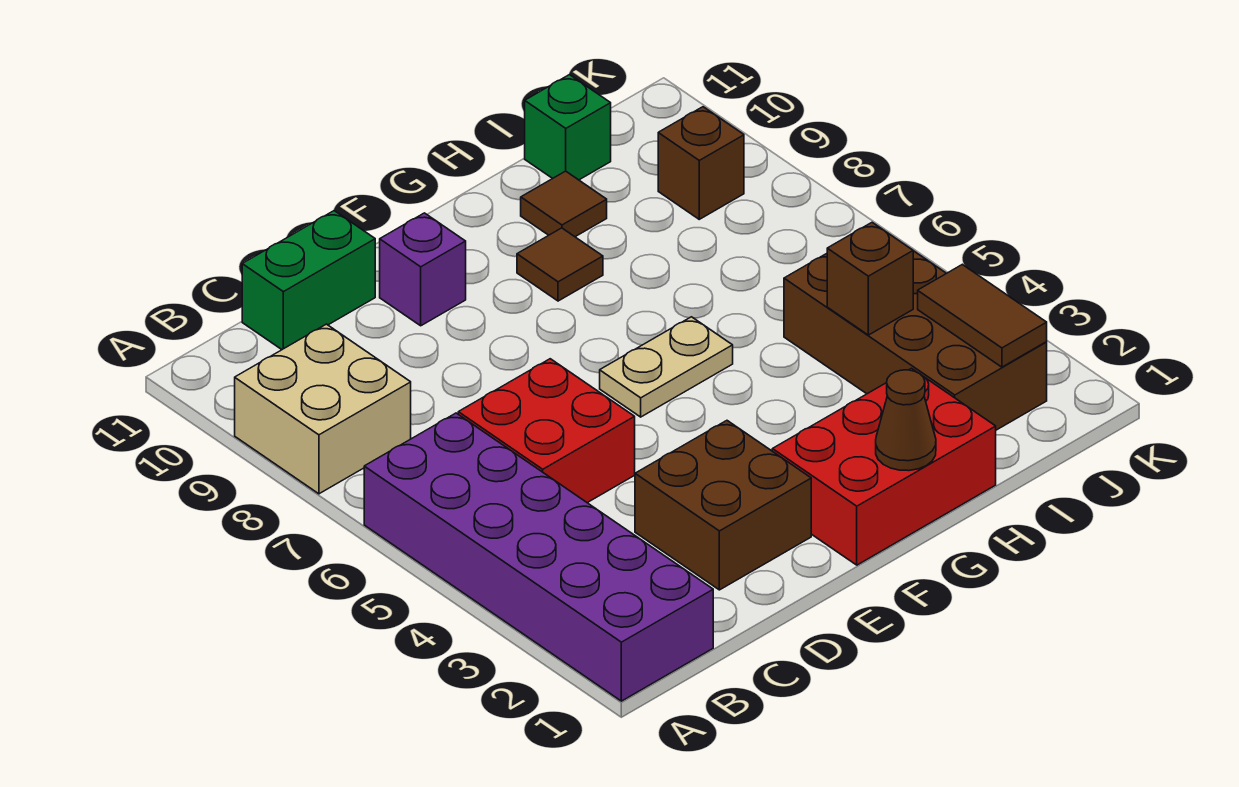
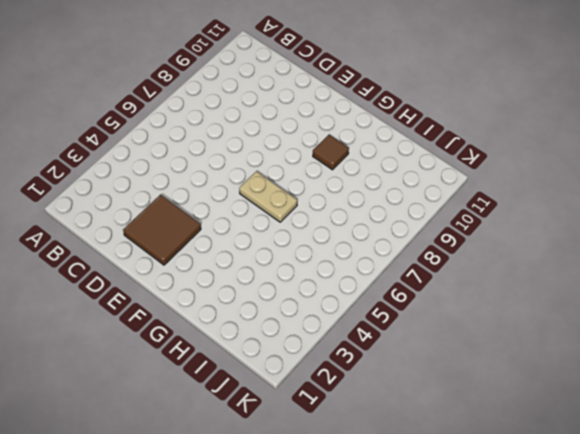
brown 2x2 tile [123,195,201,265] -> brown 2x2 brick [635,421,811,590]
none -> purple 2x6 brick [364,413,713,701]
none -> tan 2x2 brick [235,324,411,494]
none -> red 2x2 brick [458,359,635,503]

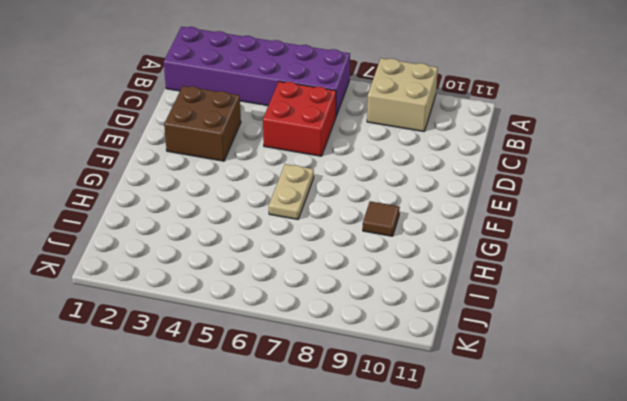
none -> green 1x2 brick [242,211,375,349]
none -> purple 1x1 brick [380,213,466,326]
none -> red 2x3 brick [772,368,996,565]

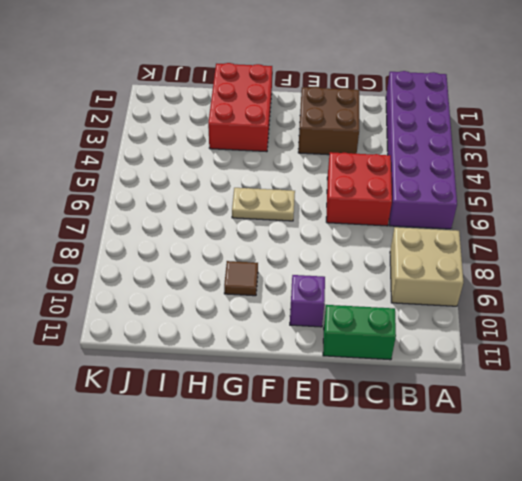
red 2x3 brick [208,63,272,152] -> red 2x3 brick turned to [772,368,996,565]
none -> brown 1x1 tile [521,171,607,237]
none -> brown 2x4 brick [784,251,1047,430]
none -> green 1x1 brick [525,75,611,180]

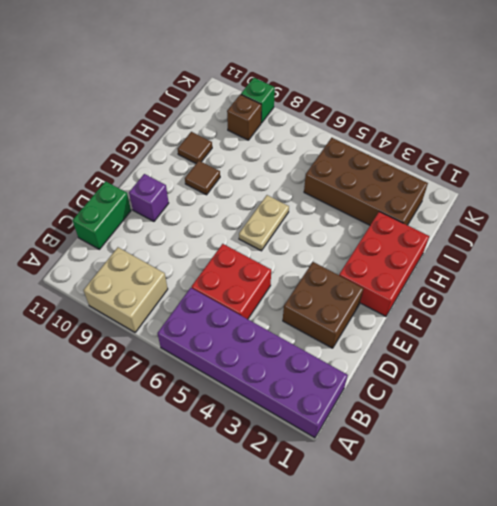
green 1x1 brick [241,78,275,123] -> green 1x1 brick moved to [525,75,611,180]
none -> brown 1x1 cone [876,370,936,471]
none -> brown 1x1 brick [827,223,913,335]
none -> brown 1x2 tile [918,264,1047,367]

